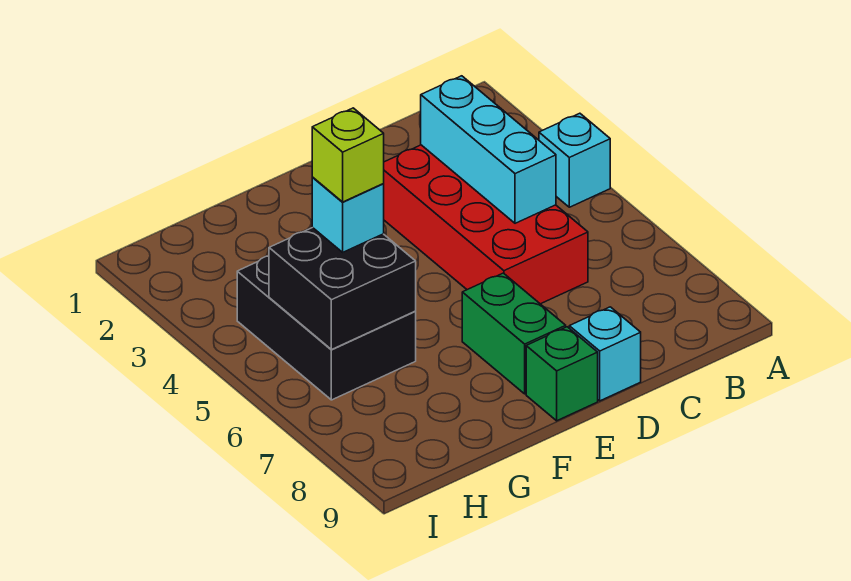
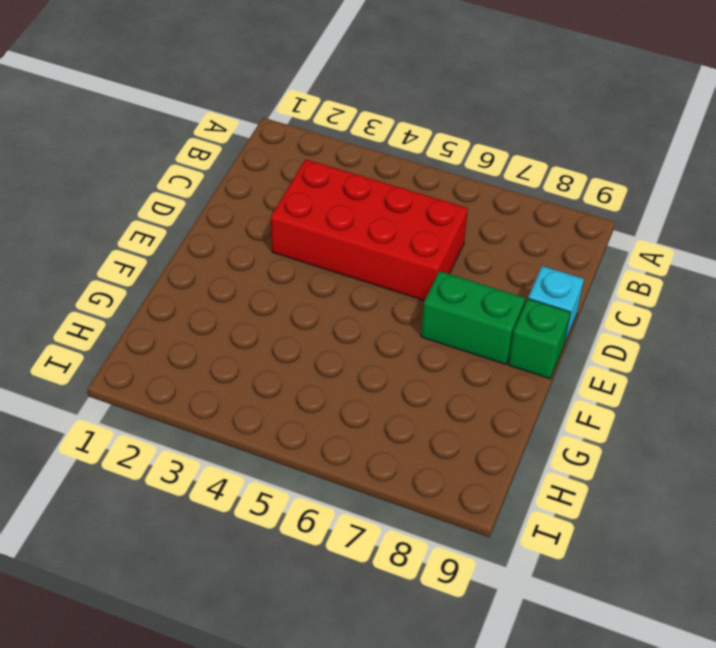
none -> cyan 1x1 brick [539,113,610,207]
none -> black 2x3 brick [237,256,416,400]

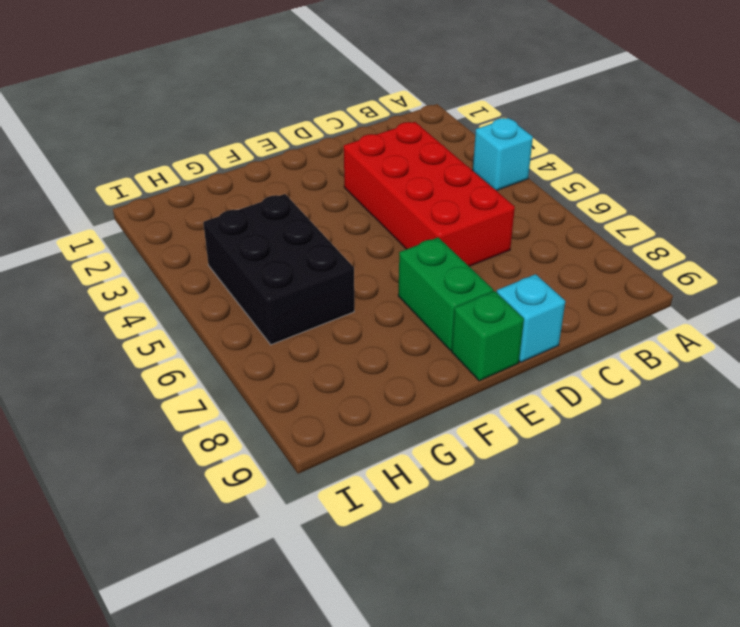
none -> cyan 1x3 brick [421,76,556,223]
none -> black 2x2 brick [269,228,416,350]

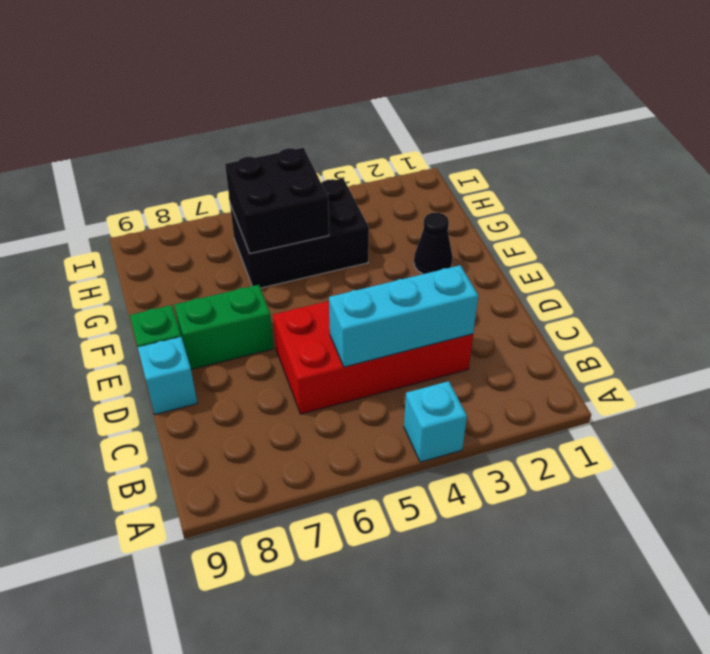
black 1x1 cone [414,212,453,274] -> none
none -> cyan 1x1 brick [312,177,384,252]
none -> lime 1x1 brick [312,108,384,202]

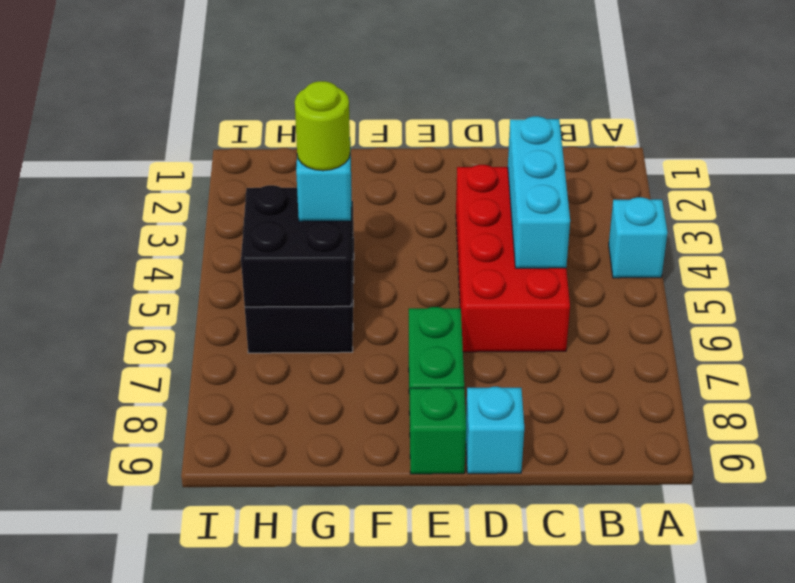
lime 1x1 round brick [295,81,350,171] -> lime 1x1 brick [312,108,384,202]

